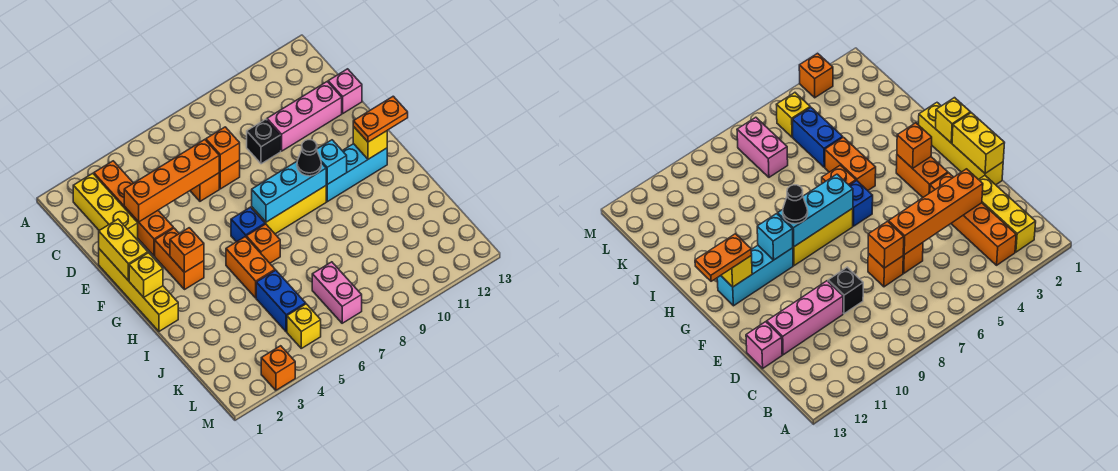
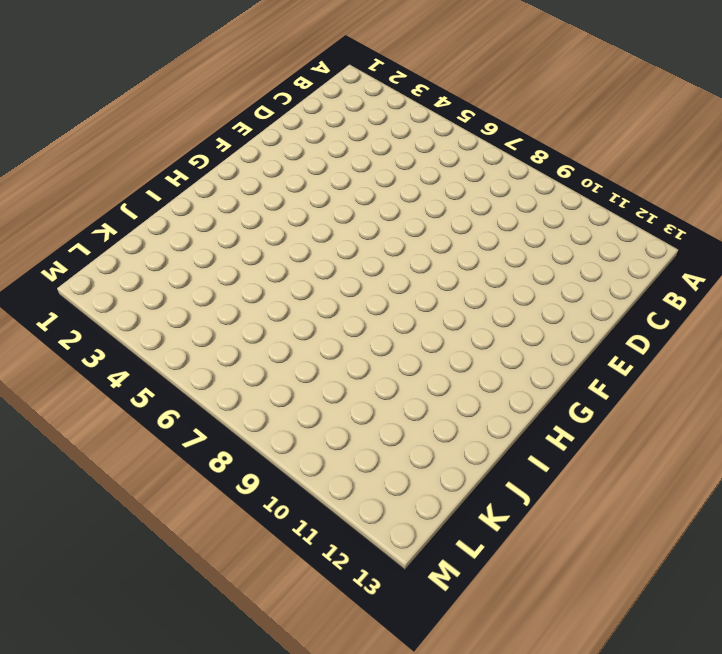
none -> yellow 1x3 brick [73,173,138,240]
none -> orange 1x4 brick [94,161,173,256]
none -> orange 1x1 brick [190,173,219,201]

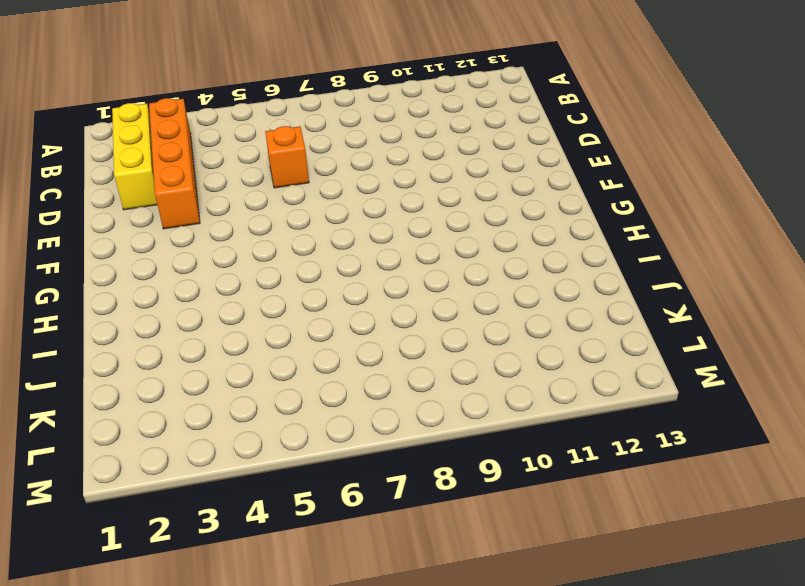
none -> orange 1x1 brick [219,160,240,189]
none -> black 1x1 brick [247,119,281,164]
none -> pink 1x3 brick [267,82,342,151]

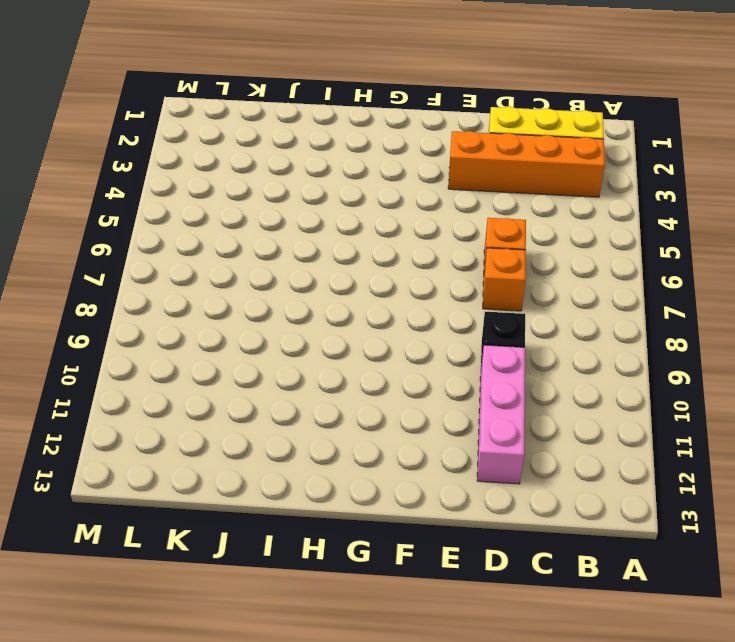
none -> pink 1x1 brick [328,69,362,113]
none -> yellow 1x4 brick [99,249,178,331]
none -> orange 1x2 brick [155,228,204,290]

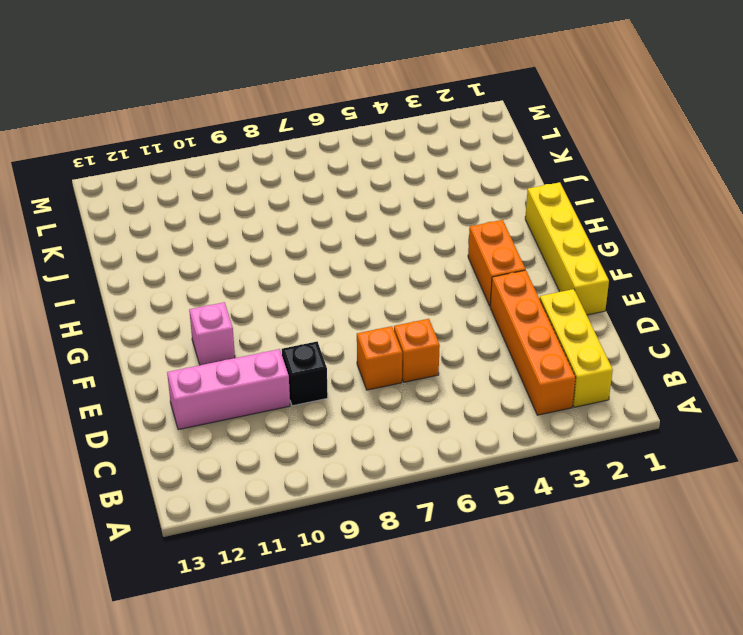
pink 1x1 brick [189,302,235,365] -> pink 1x1 brick moved to [328,69,362,113]
none -> blue 1x1 brick [231,207,265,242]
none -> yellow 1x3 brick [252,186,326,234]
none -> cyan 1x3 brick [326,144,387,202]

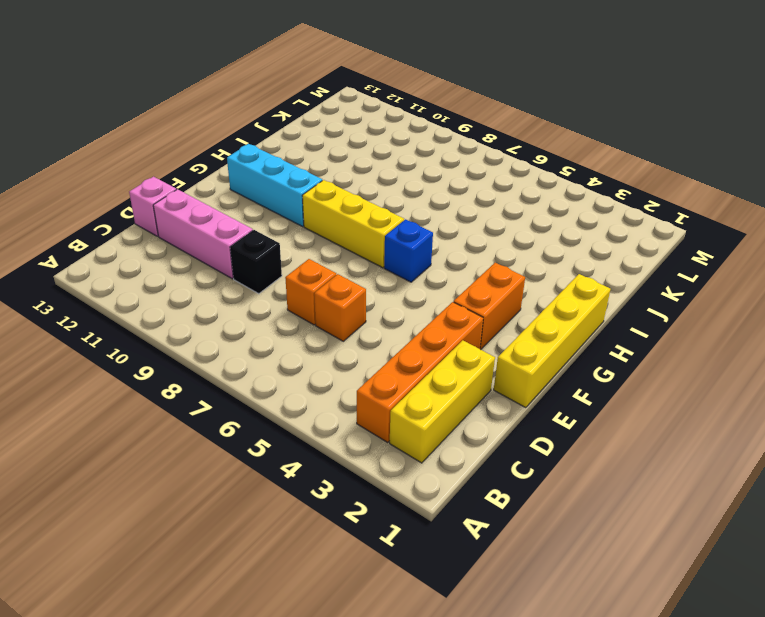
none -> orange 1x2 brick [226,237,275,298]
none -> orange 1x1 brick [246,224,280,263]
none -> blue 1x2 brick [256,270,306,332]

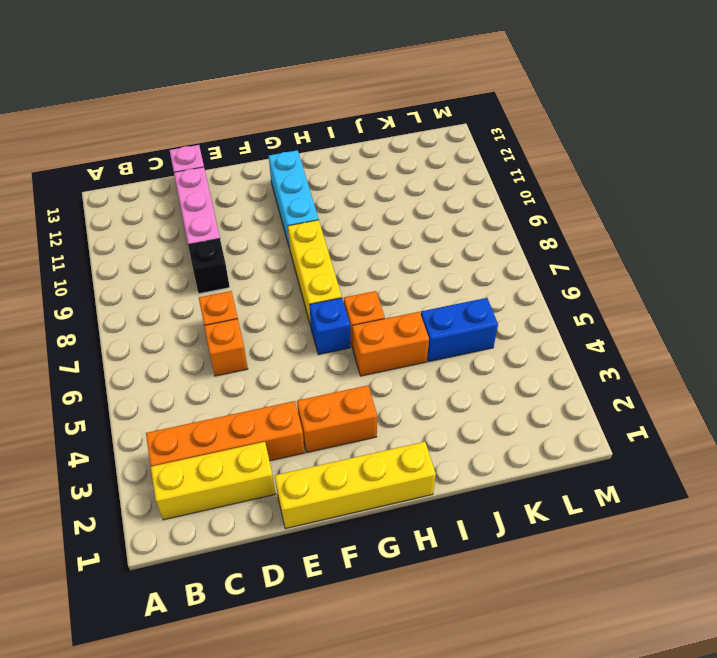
none -> pink 1x2 brick [312,262,362,323]
none -> yellow 1x1 brick [287,304,321,348]
none -> orange 1x1 brick [261,346,295,390]

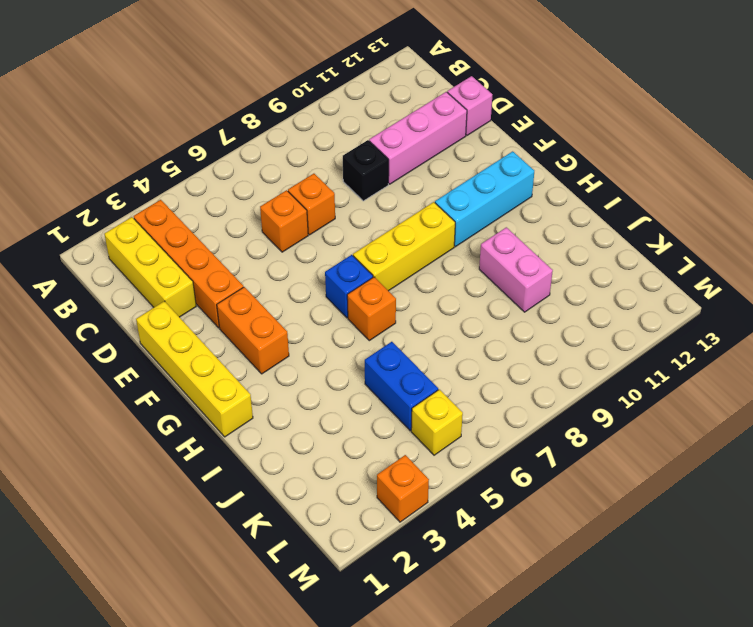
pink 1x2 brick [479,227,553,312] -> pink 1x2 brick moved to [312,262,362,323]
none -> orange 1x2 brick [226,237,275,298]
none -> orange 1x4 brick [124,140,219,222]
none -> orange 1x1 brick [206,127,240,172]

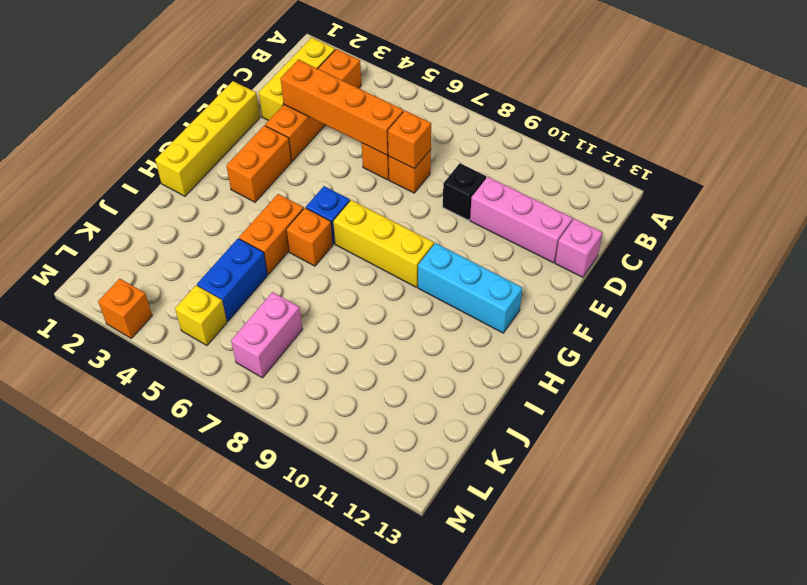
none -> yellow 1x2 brick [99,219,148,281]
none -> yellow 1x1 brick [129,253,163,297]
none -> orange 1x1 brick [170,228,204,273]

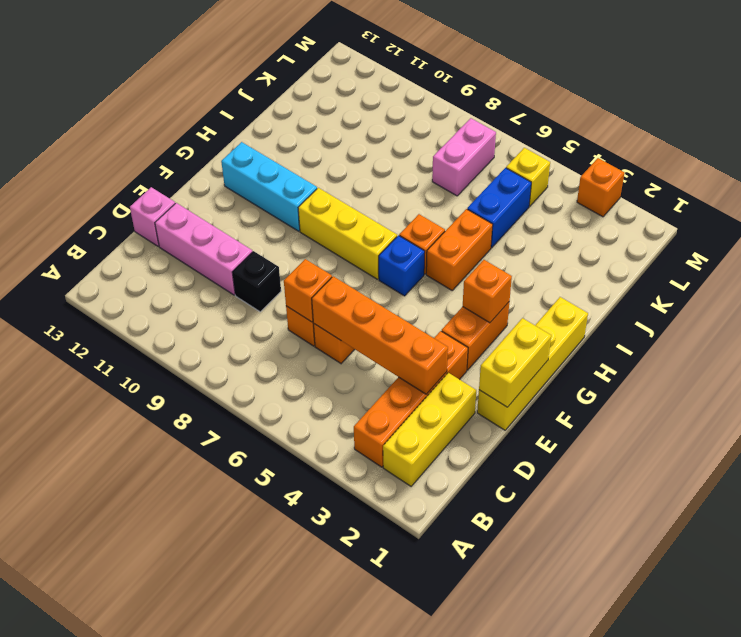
none -> yellow 1x1 brick [129,253,163,297]
none -> cyan 1x3 brick [252,162,326,222]
none -> cyan 1x1 brick [317,140,347,184]

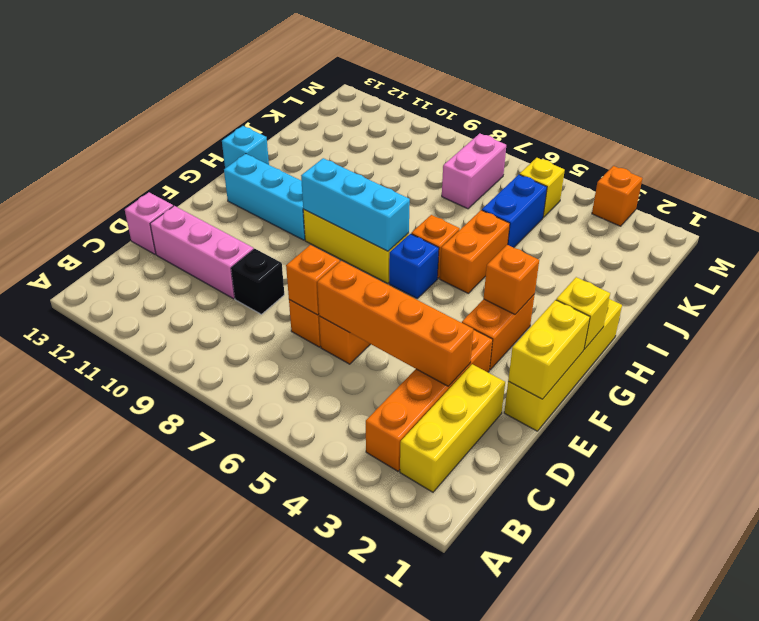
cyan 1x1 brick [222,126,269,168] -> cyan 1x1 brick moved to [317,140,347,184]
none -> yellow 1x1 brick [353,126,387,159]
none -> black 1x1 cone [297,140,321,176]
none -> orange 1x2 plate [353,96,408,142]

